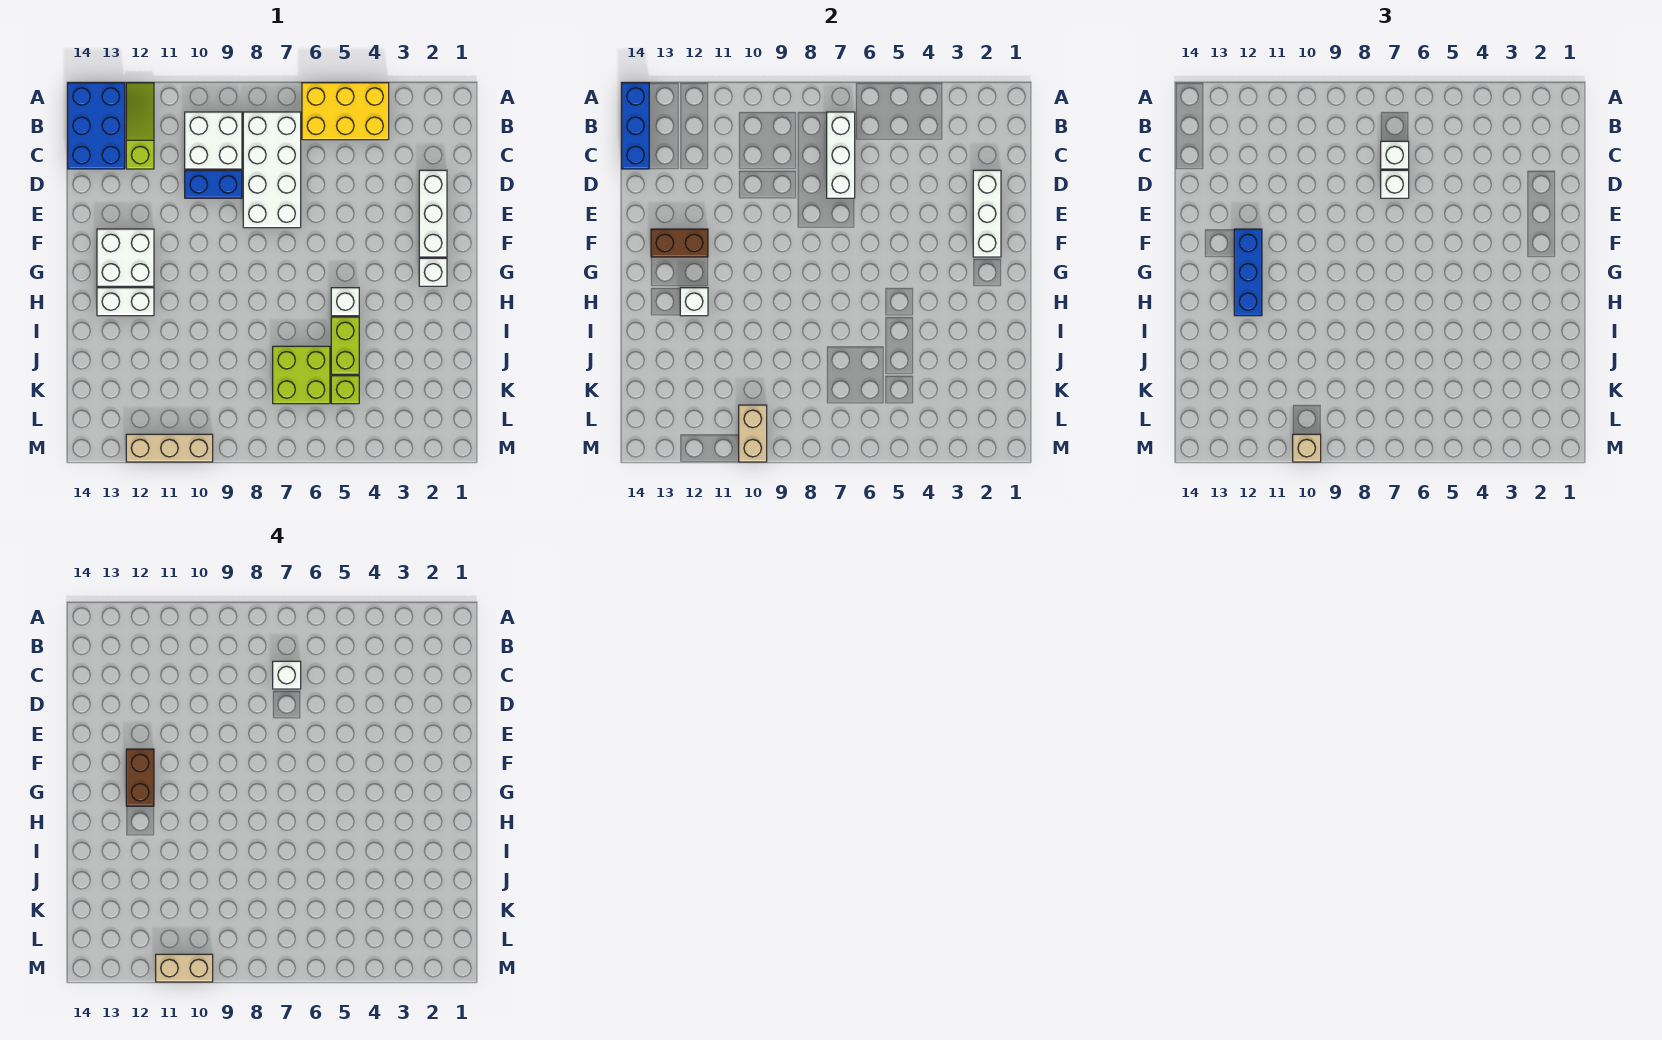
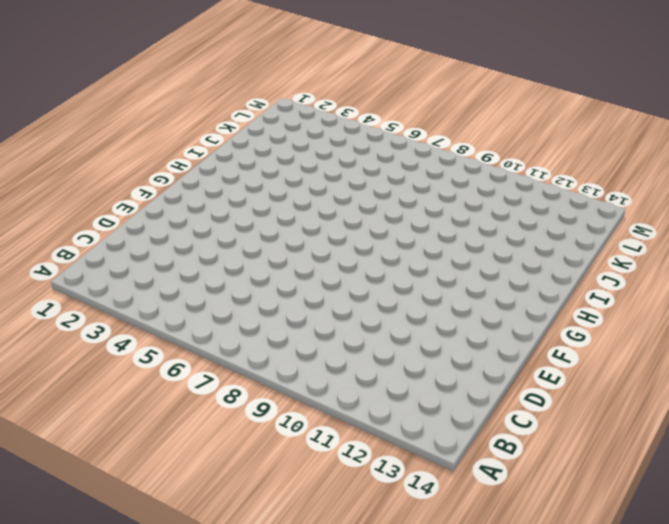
none -> yellow 2x3 brick [302,83,389,140]
none -> lime 1x3 slope [126,83,154,169]
none -> blue 2x3 brick [68,83,125,169]

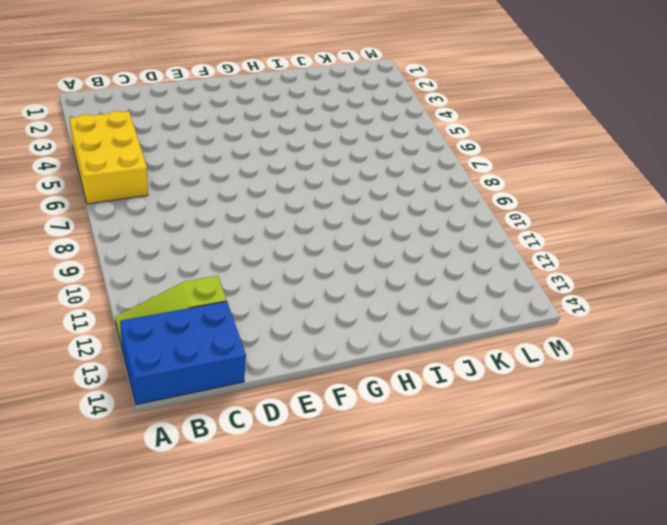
none -> white 2x4 brick [243,112,301,228]
none -> white 2x2 brick [185,112,242,169]
none -> white 1x3 brick [419,170,447,257]

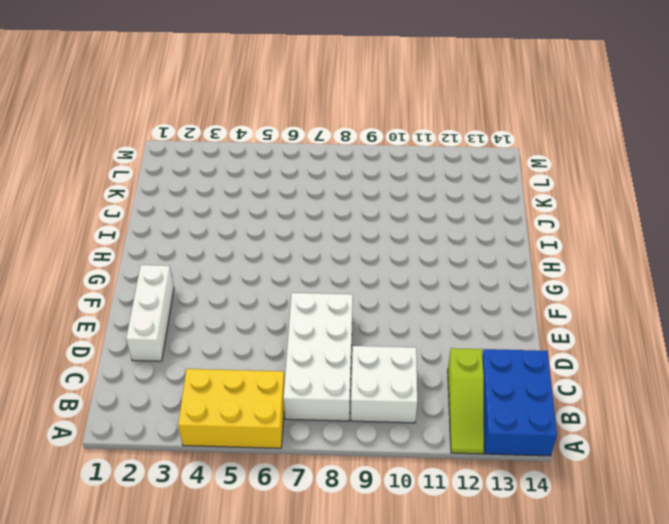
none -> blue 1x2 brick [185,170,242,198]
none -> white 2x2 brick [97,229,154,286]
none -> white 1x1 brick [419,258,447,286]

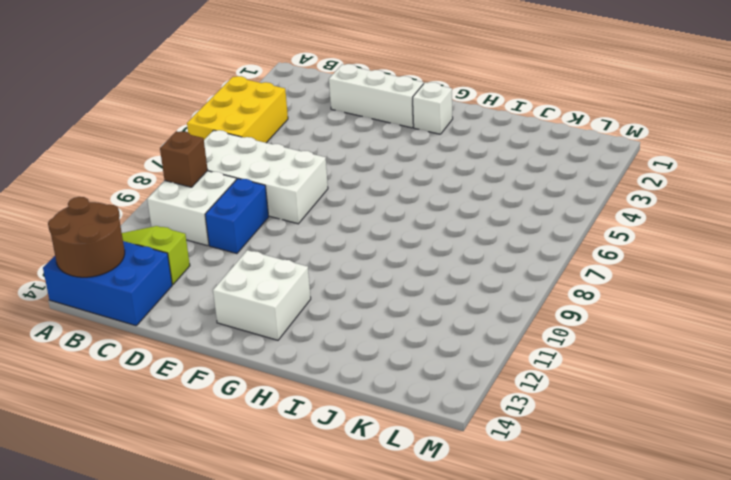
brown 2x2 round brick [48,197,125,277] -> blue 1x3 brick [622,83,649,169]
brown 1x1 brick [160,131,208,187] -> none
none -> white 1x1 brick [331,288,359,316]
none -> white 1x2 brick [97,288,154,316]
none -> lime 1x2 brick [331,317,359,374]

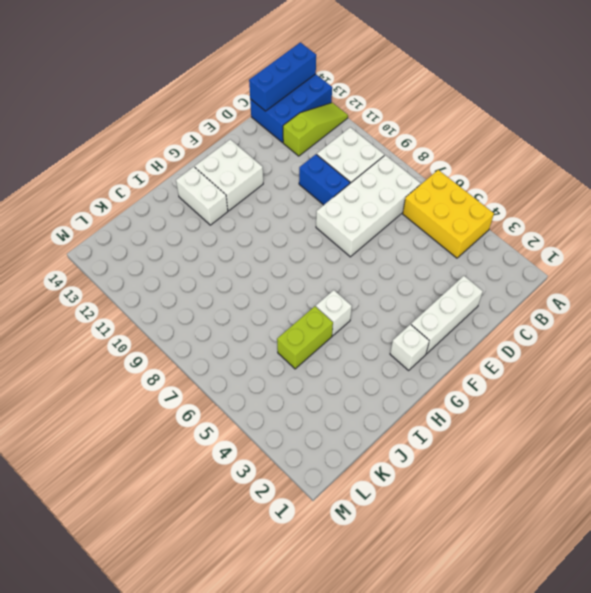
none -> lime 2x2 brick [273,346,330,404]
none -> lime 1x1 brick [331,376,359,404]
none -> tan 1x3 brick [126,434,213,462]

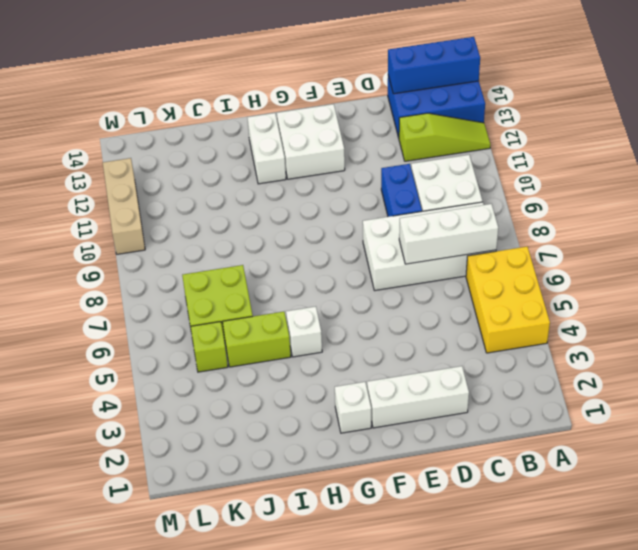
none -> white 1x3 brick [973,170,1001,257]
none -> brown 1x2 brick [651,229,708,257]
none -> white 1x1 brick [680,288,708,316]

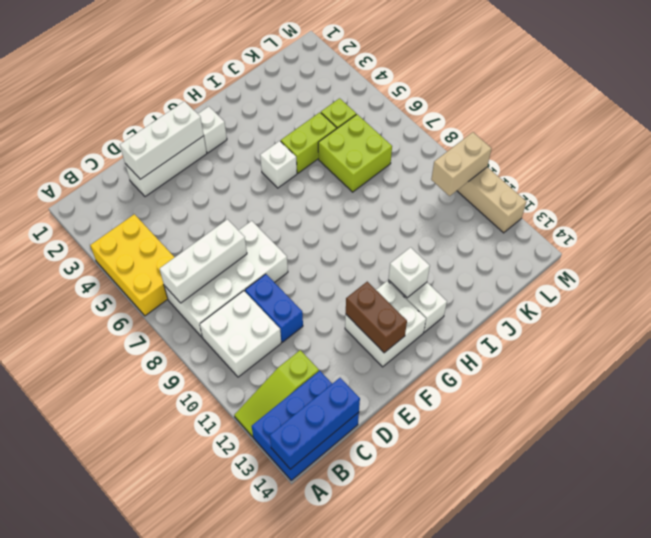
none -> white 1x1 brick [1381,141,1409,169]
none -> white 1x1 brick [1381,170,1409,198]
none -> blue 1x3 brick [1234,229,1262,316]

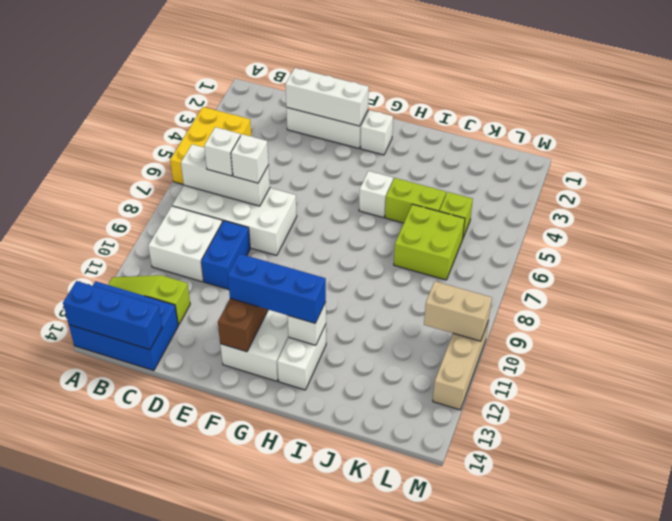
none -> tan 1x1 brick [1293,434,1321,462]
none -> white 1x1 brick [273,661,301,689]
none -> brown 1x2 brick [126,749,154,806]

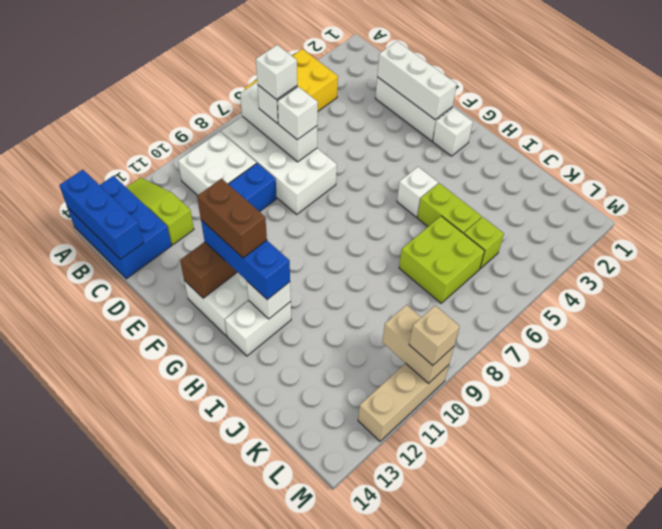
none -> tan 1x2 brick [156,954,213,982]

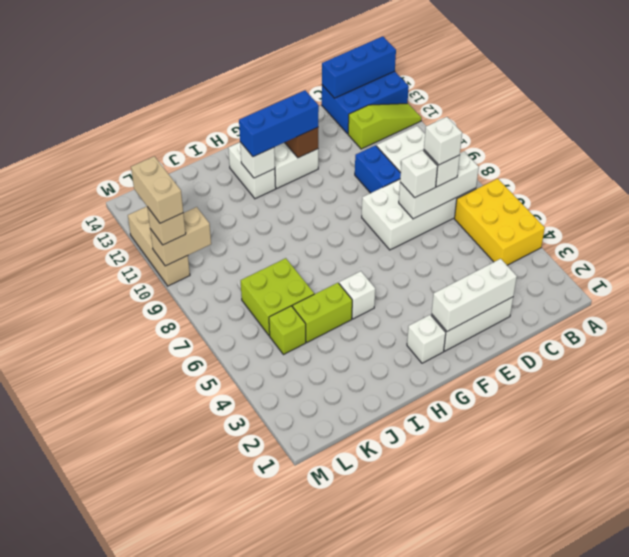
none -> brown 1x2 brick [126,749,154,806]

